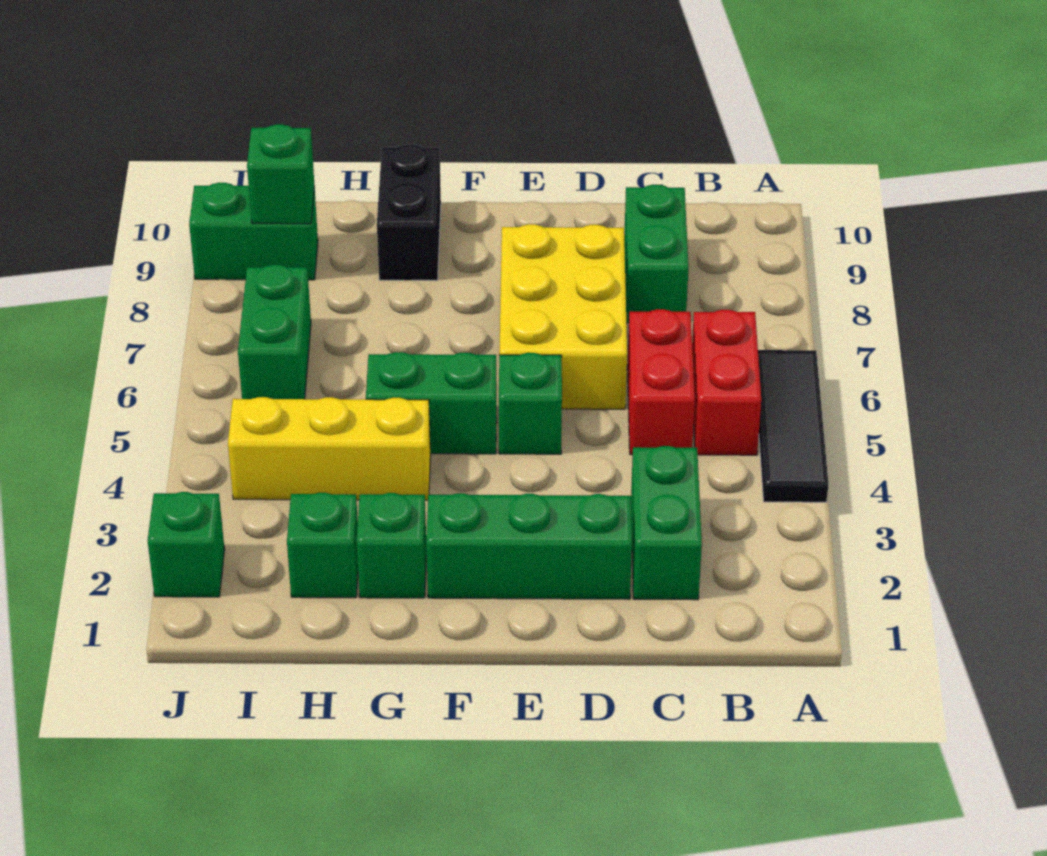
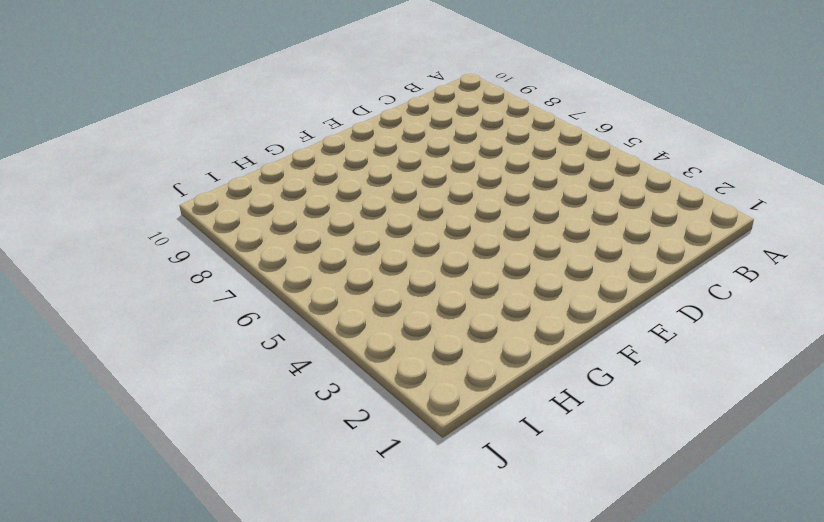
none -> black 1x3 tile [758,350,828,502]
none -> red 1x2 brick [692,310,761,455]
none -> green 1x2 brick [631,446,702,600]

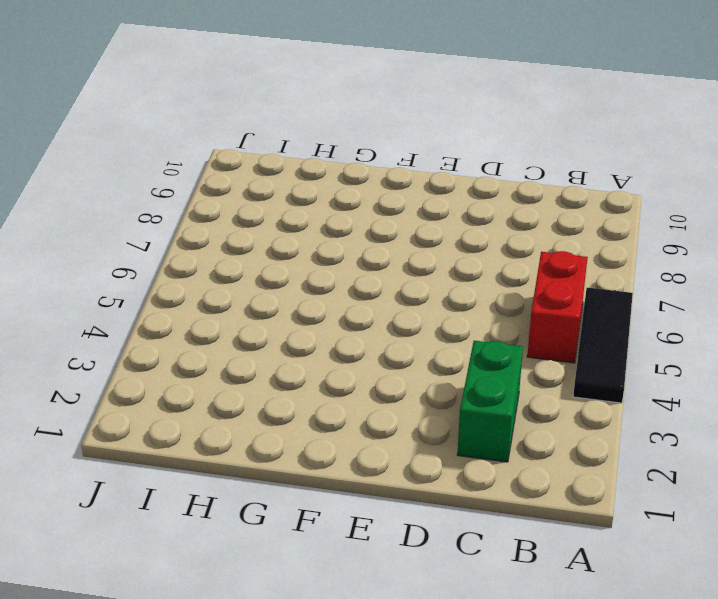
none -> red 1x2 brick [627,309,695,455]
none -> green 1x2 brick [624,185,688,323]
none -> green 1x3 brick [426,493,632,599]

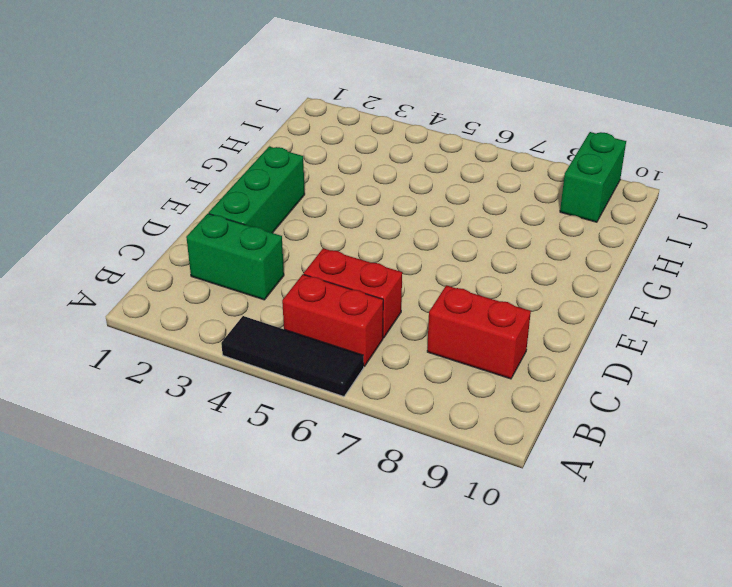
red 1x2 brick [427,285,531,379] -> green 1x2 brick [624,185,688,323]
none -> yellow 2x3 brick [499,224,627,409]
none -> green 1x1 brick [499,353,562,454]
none -> green 1x2 brick [366,352,497,454]

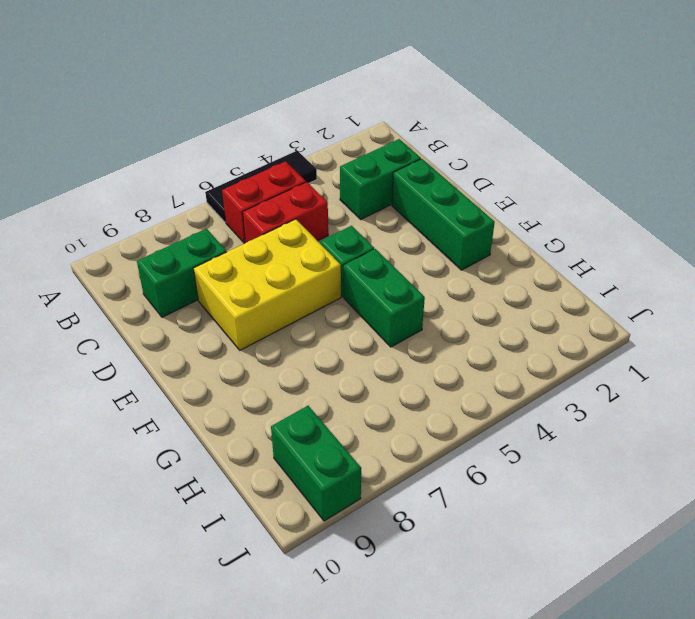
none -> green 1x1 brick [357,493,427,598]
none -> yellow 1x3 brick [228,397,431,500]
none -> black 1x2 brick [377,144,441,281]

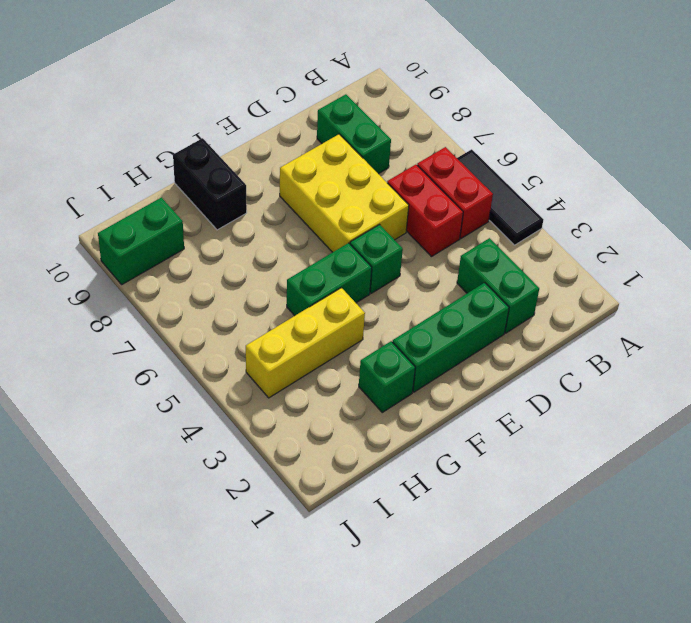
none -> green 1x1 brick [287,493,358,598]
none -> green 1x2 brick [238,265,311,399]
none -> green 1x1 brick [148,492,225,597]

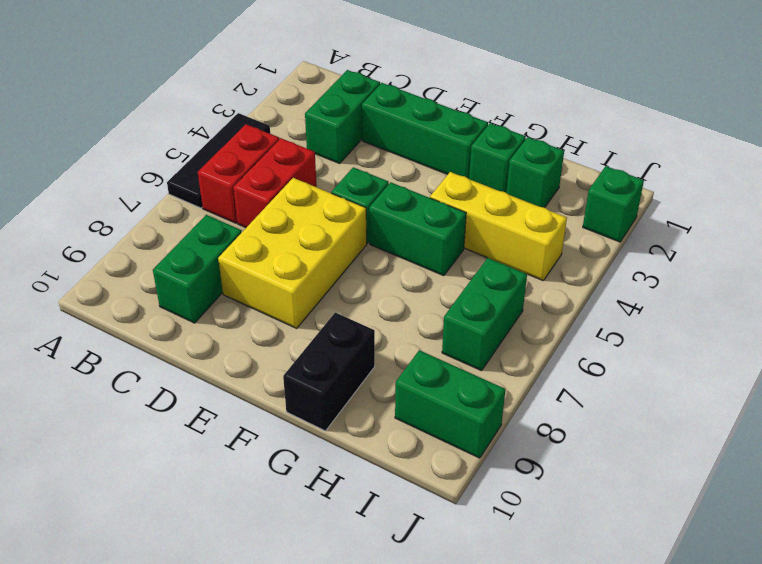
none -> green 1x1 brick [247,124,314,224]

